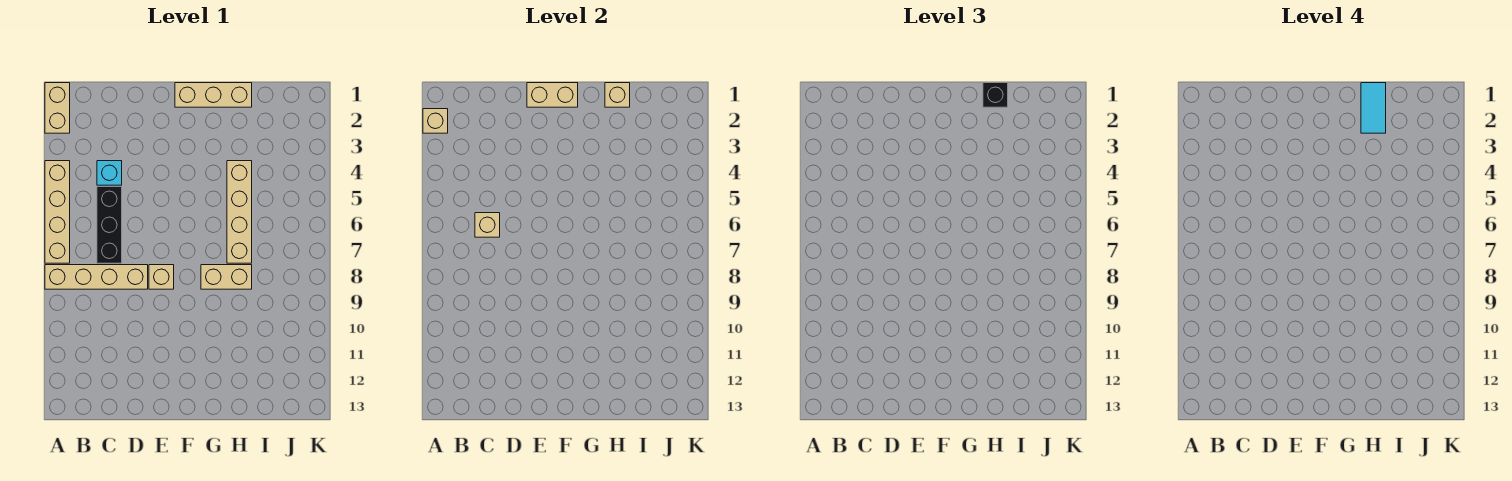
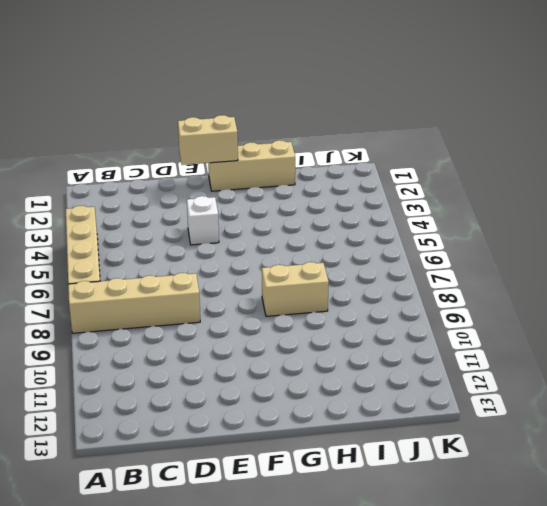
white 1x1 brick [187,196,219,245] -> none
none -> tan 1x2 brick [45,83,70,133]
none -> cyan 1x1 brick [97,161,122,185]
none -> black 1x3 brick [97,187,122,263]

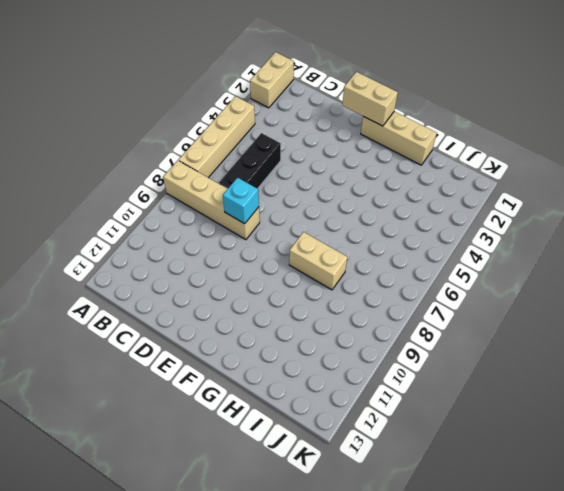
cyan 1x1 brick [223,178,259,224] -> cyan 1x1 brick moved to [97,161,122,185]
none -> tan 1x1 brick [149,265,174,289]
none -> tan 1x4 brick [227,161,252,263]
none -> tan 1x1 brick [423,109,448,133]

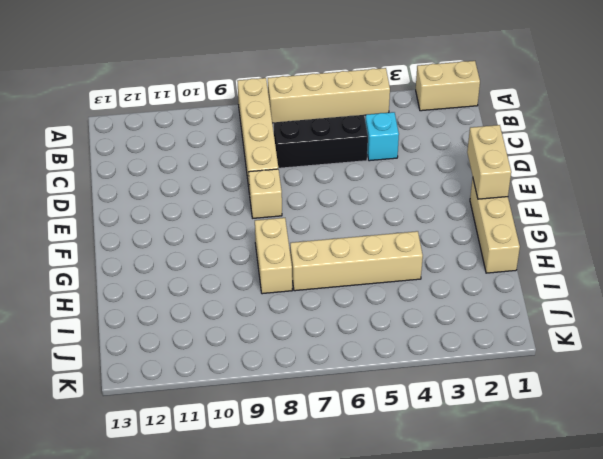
none -> tan 1x1 brick [423,109,448,133]
none -> tan 1x1 brick [475,213,500,237]
none -> tan 1x1 brick [605,83,630,107]

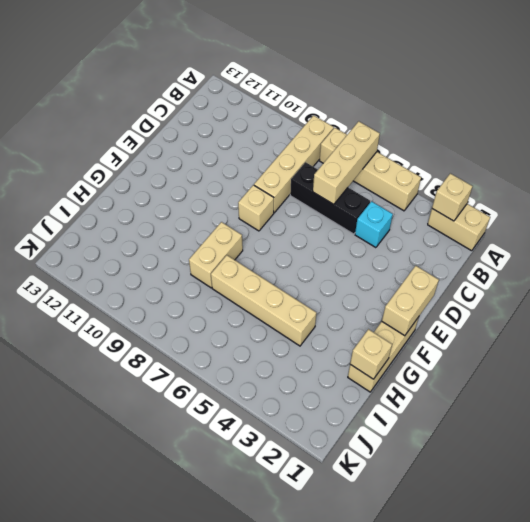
tan 1x3 brick [313,121,380,204] -> tan 1x1 brick [475,213,500,237]
none -> black 1x1 brick [983,83,1008,107]
none -> cyan 1x2 tile [1361,83,1386,133]

